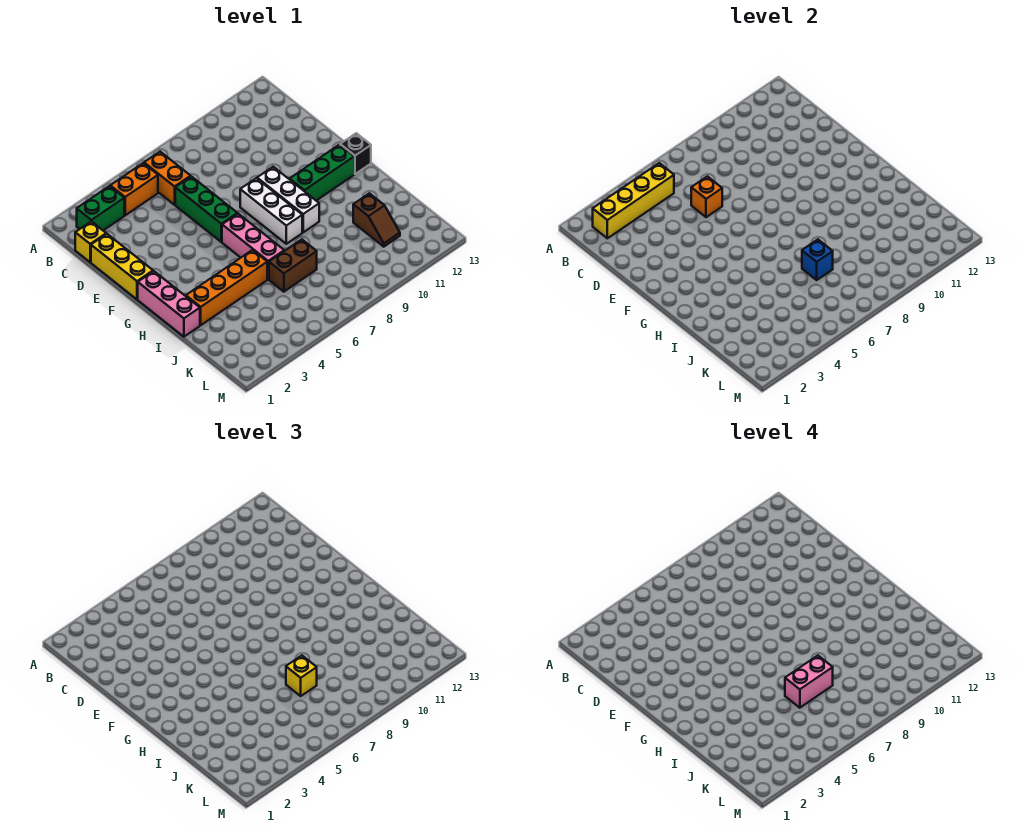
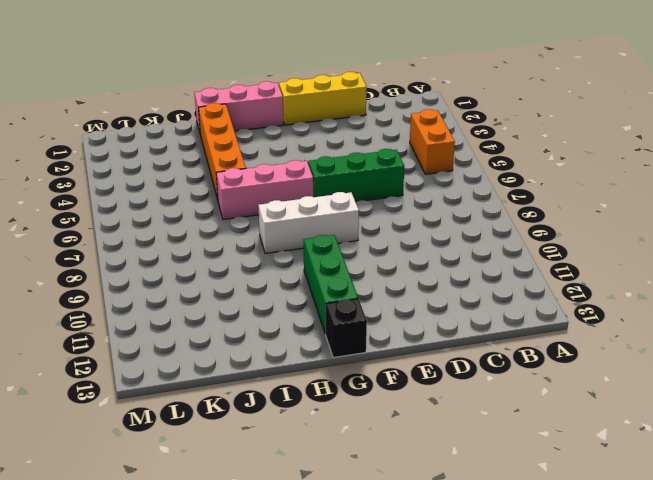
none -> green 1x2 brick [77,186,124,230]
none -> orange 1x2 brick [144,152,191,205]
none -> yellow 1x1 brick [75,221,106,262]

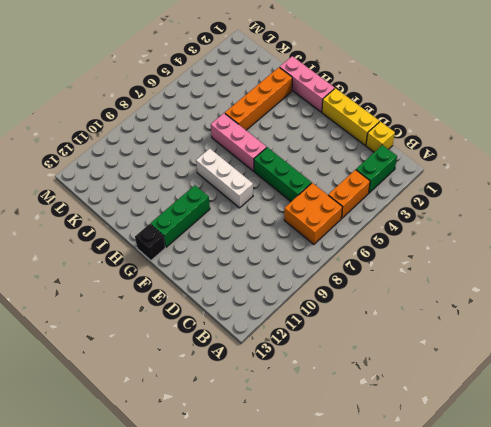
orange 2x2 brick [284,183,342,244] -> orange 1x2 brick [144,152,191,205]
none -> white 1x3 brick [257,167,319,232]
none -> brown 1x2 brick [269,240,317,292]
none -> brown 1x2 slope [353,193,400,247]

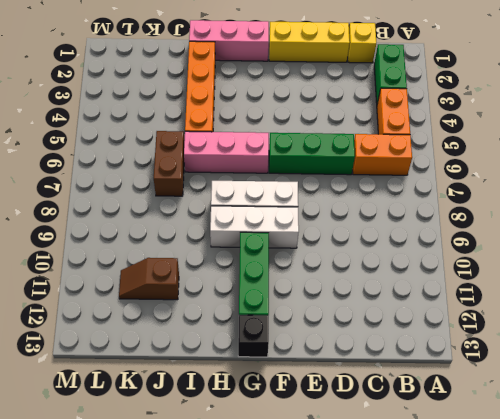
none -> yellow 1x4 brick [593,163,674,238]
none -> orange 1x1 brick [691,176,722,217]
none -> blue 1x1 brick [802,240,833,280]

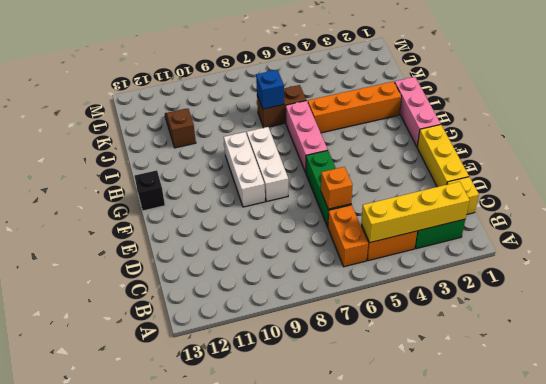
none -> green 1x3 brick [290,145,354,201]
none -> yellow 1x1 brick [286,656,317,696]
none -> pink 1x2 brick [785,656,833,708]

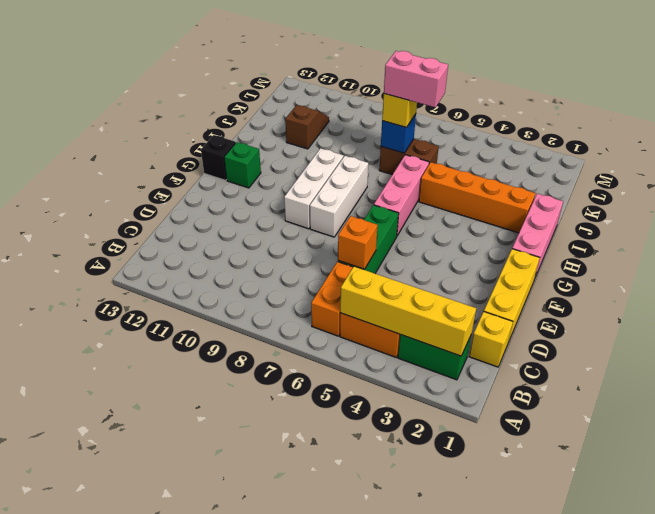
green 1x1 brick [224,142,261,188] -> green 1x3 brick [290,145,354,201]

